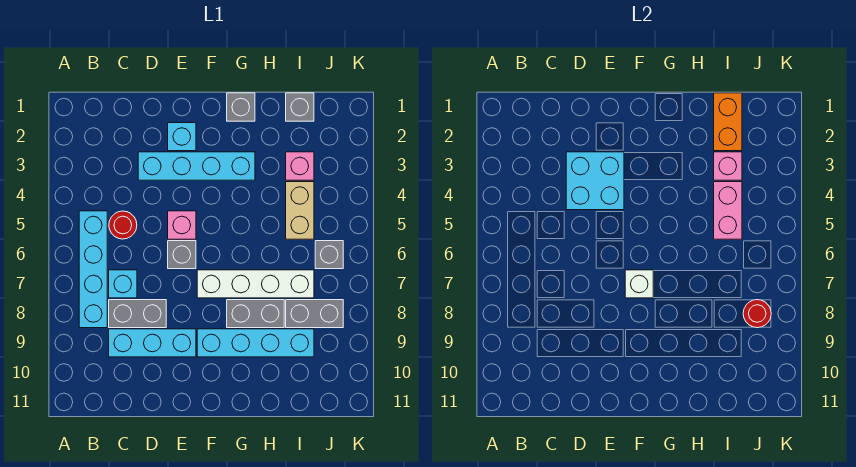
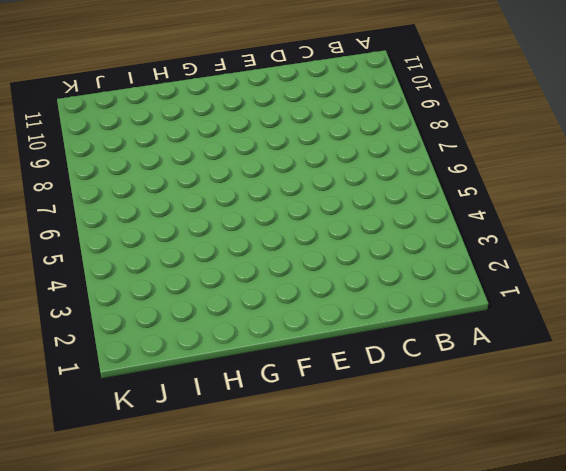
none -> cyan 1x4 brick [79,211,107,328]
none -> red 1x1 round brick [109,211,137,239]
none -> cyan 1x1 brick [109,270,137,298]

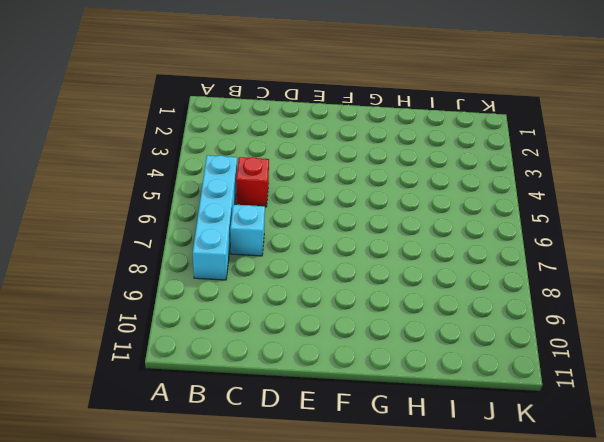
red 1x1 brick [236,157,269,207] -> red 1x1 round brick [109,211,137,239]
none -> grey 1x2 brick [109,300,166,328]
none -> cyan 1x3 brick [109,329,196,357]
none -> cyan 1x4 brick [138,152,255,180]

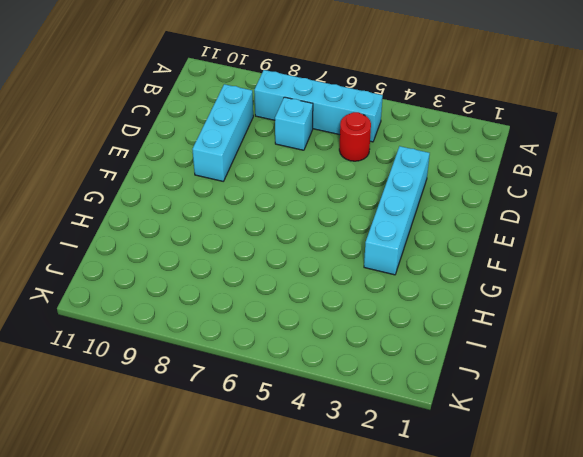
none -> grey 1x2 brick [109,300,166,328]
none -> cyan 1x1 brick [168,123,196,151]
none -> pink 1x1 brick [168,211,196,239]

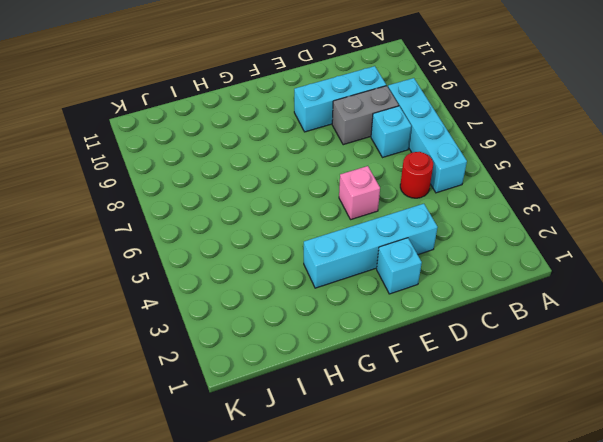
none -> grey 1x1 brick [168,241,196,269]
none -> white 1x4 brick [197,270,314,298]
none -> cyan 1x4 brick [197,329,314,357]

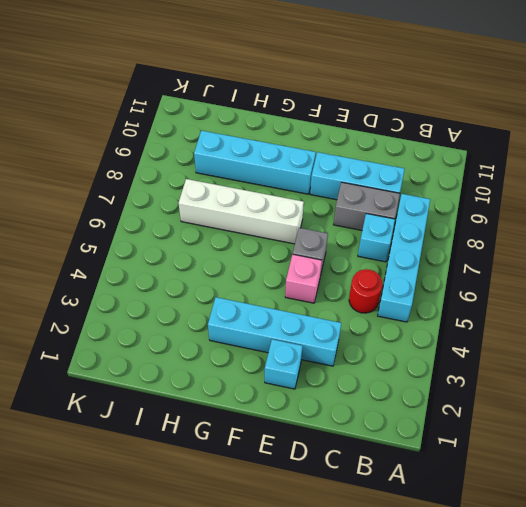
none -> grey 1x1 brick [227,93,255,121]
none -> grey 1x2 brick [227,300,284,328]
none -> grey 1x1 brick [286,93,314,121]

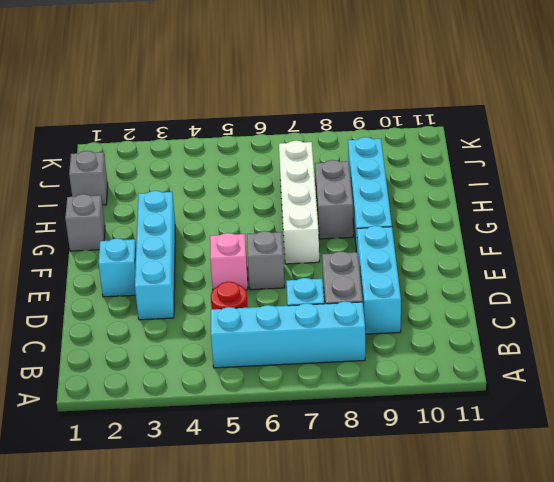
none -> pink 1x1 brick [286,152,314,180]
none -> tan 1x2 brick [286,182,314,239]
none -> grey 1x2 brick [286,300,343,328]

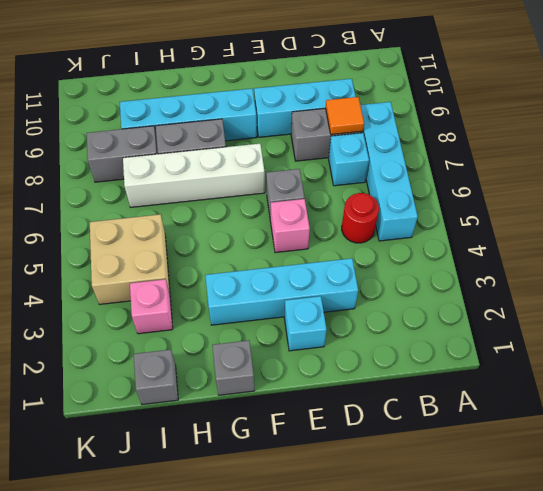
orange 1x1 tile [326,97,364,135] -> none
tan 2x2 brick [90,214,170,304] -> tan 1x2 brick [286,182,314,239]
none -> grey 1x1 brick [315,241,343,269]
none -> cyan 2x2 brick [566,152,624,210]
none -> white 1x1 brick [625,270,653,298]

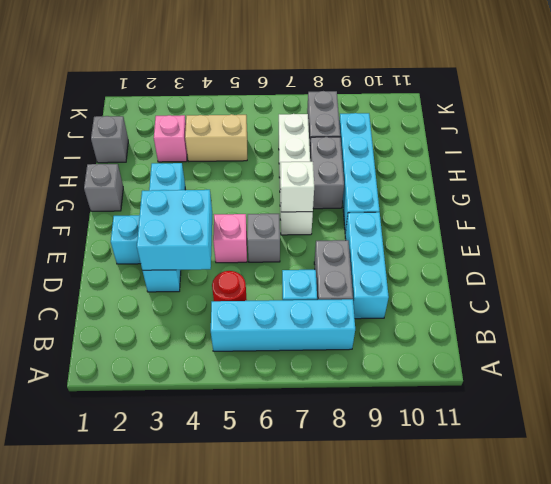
none -> grey 1x1 brick [315,241,343,269]
none -> orange 1x2 brick [714,93,742,151]
none -> pink 1x1 brick [714,152,742,180]

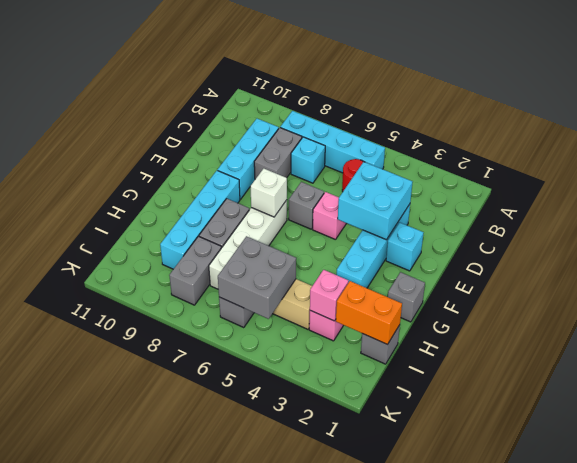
grey 2x2 brick [218,236,296,319] -> pink 1x2 brick [714,182,742,239]
none -> red 1x1 round brick [743,300,771,328]

